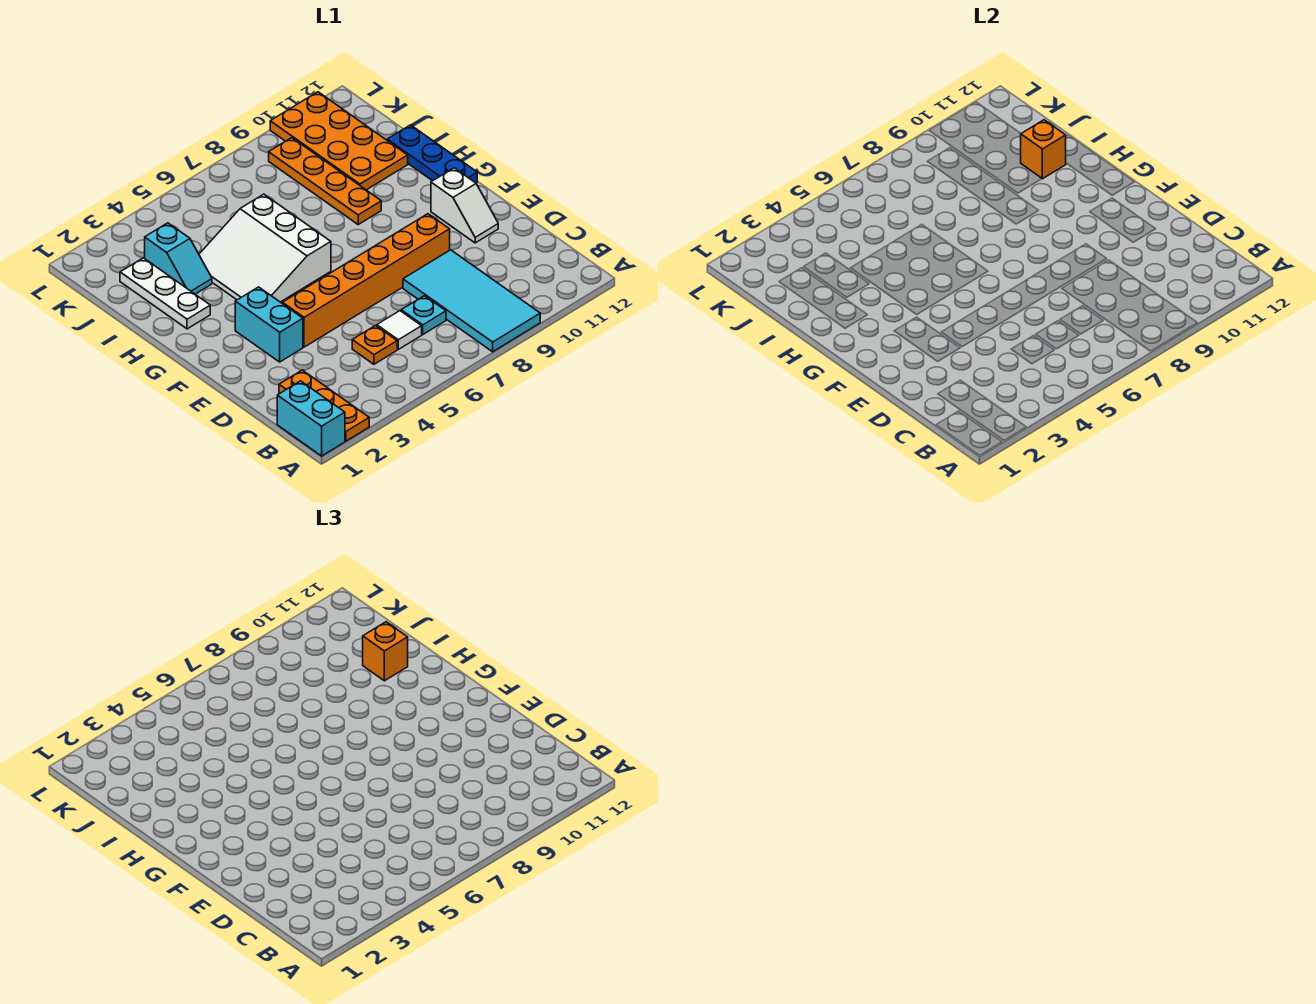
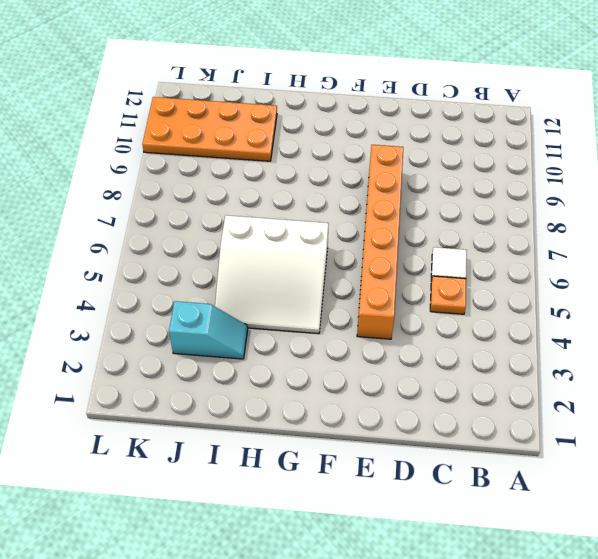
none -> cyan 1x2 brick [277,381,345,456]
none -> orange 1x3 plate [279,370,369,441]
none -> cyan 2x4 tile [403,250,540,352]

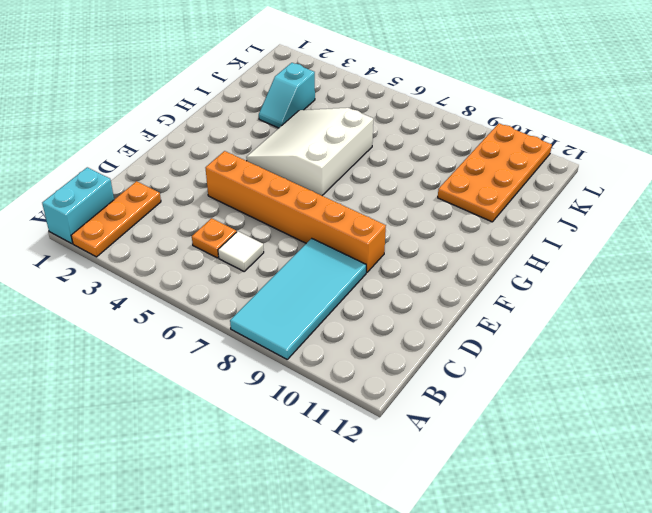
none -> cyan 1x1 plate [401,296,446,334]
none -> cyan 1x2 brick [235,287,303,362]
none -> white 1x2 slope [431,168,498,243]

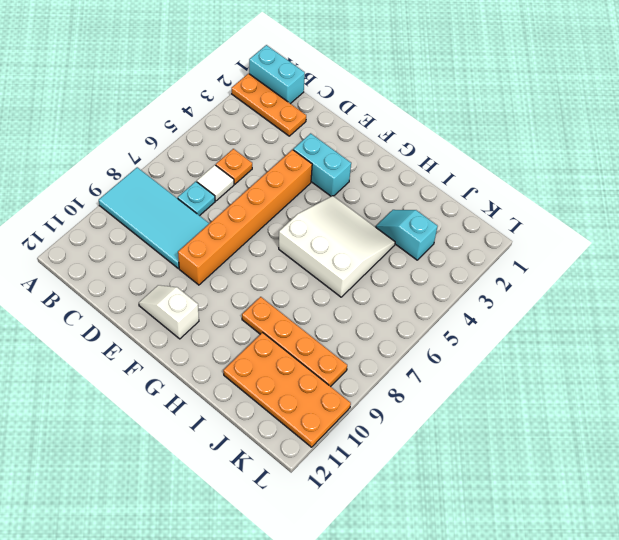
none -> blue 1x3 plate [387,125,477,183]
none -> white 1x3 plate [120,258,210,329]
none -> orange 1x1 brick [1021,120,1066,179]

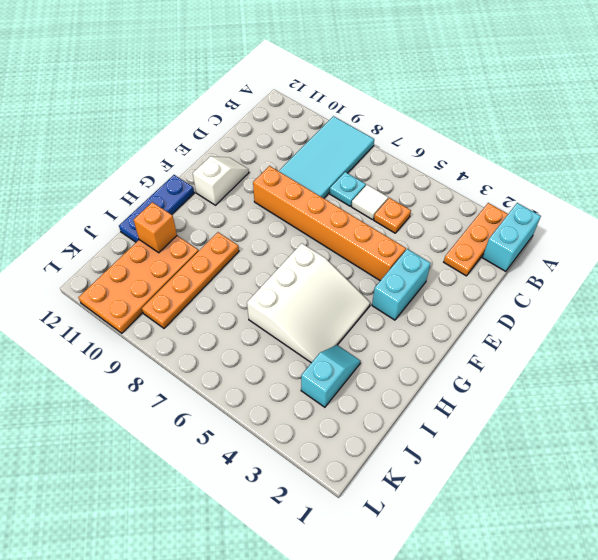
none -> white 1x3 plate [120,258,210,329]
none -> orange 1x1 brick [363,622,408,681]

